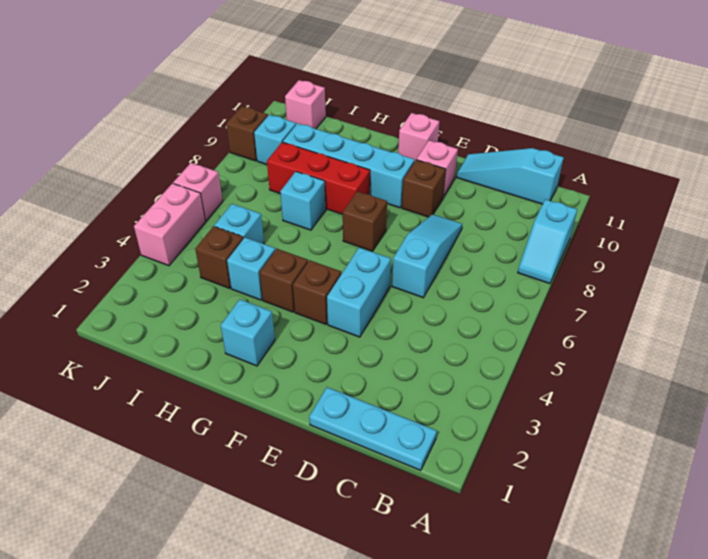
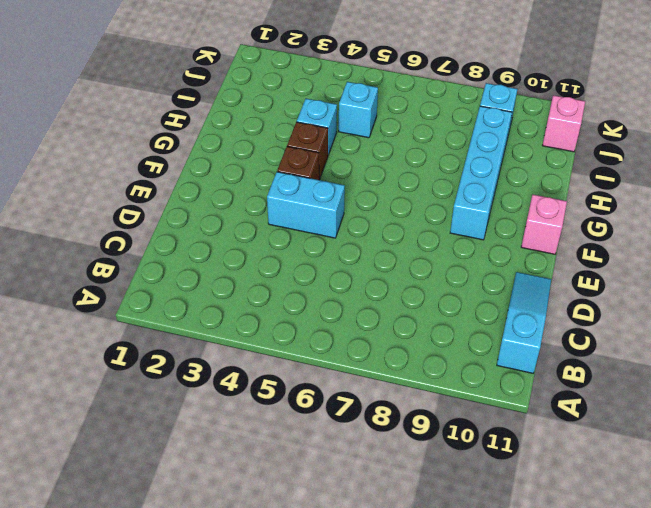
none -> cyan 1x2 slope [518,199,577,284]
none -> cyan 1x3 plate [309,387,437,470]
none -> cyan 1x3 slope [392,214,462,298]

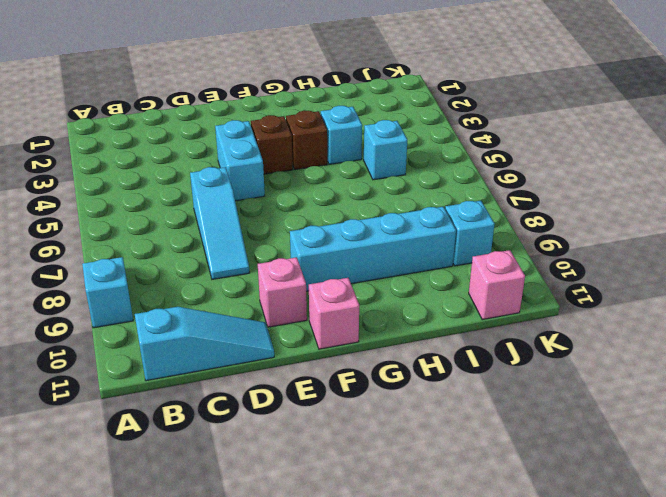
none -> cyan 1x3 plate [309,387,437,470]
none -> brown 1x1 brick [402,160,446,217]
none -> brown 1x1 brick [343,191,387,251]

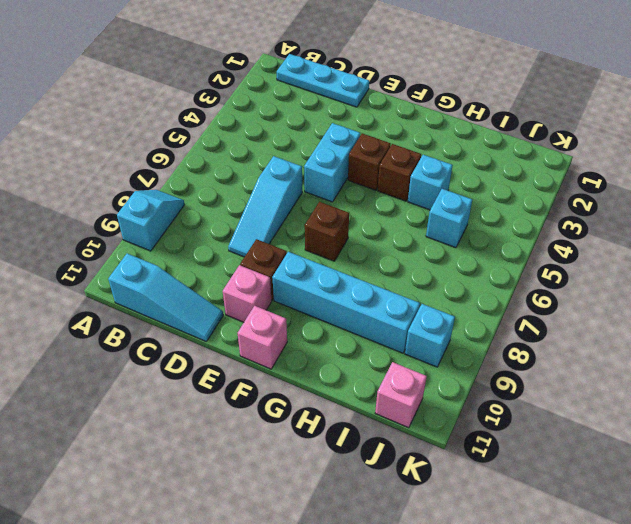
none -> cyan 1x1 brick [221,299,275,366]
none -> red 1x3 brick [267,142,370,214]
none -> cyan 1x1 brick [280,172,326,230]

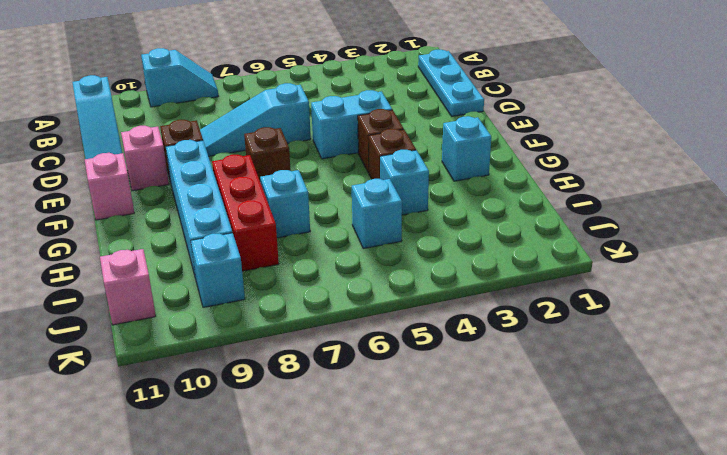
none -> brown 1x1 brick [195,226,243,288]
none -> pink 1x2 brick [134,183,205,266]
none -> pink 1x1 brick [173,163,223,221]

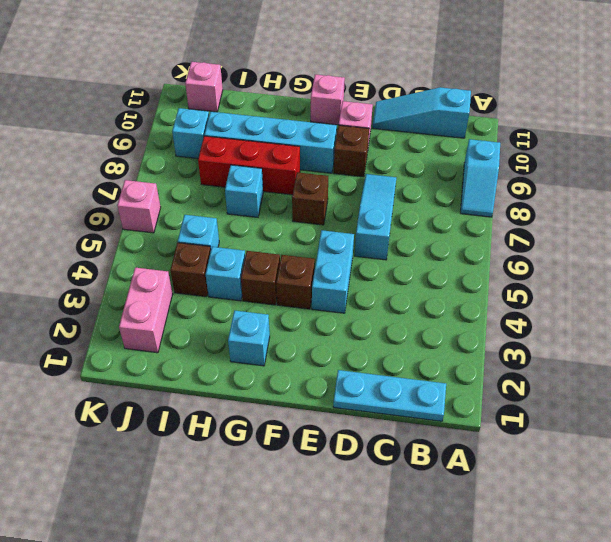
pink 1x2 brick [119,267,173,353] -> pink 1x2 brick moved to [134,183,205,266]
none -> brown 1x1 brick [226,106,268,161]

